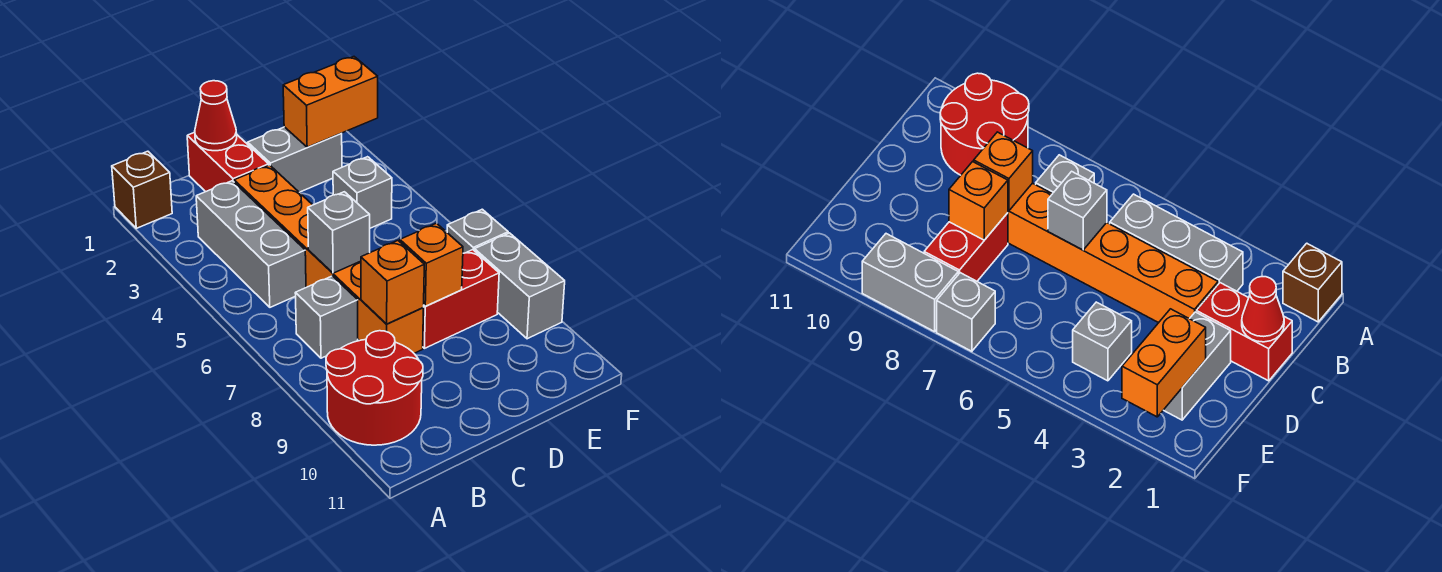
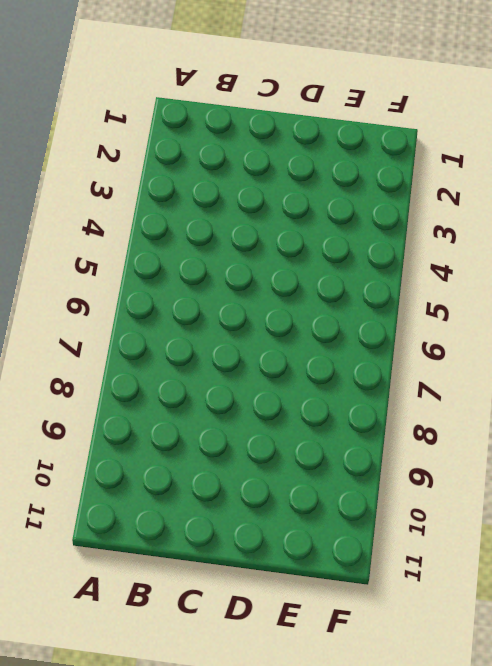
none -> brown 1x1 brick [112,151,172,228]
none -> red 2x2 round brick [326,331,423,445]
none -> grey 1x3 brick [196,181,306,307]

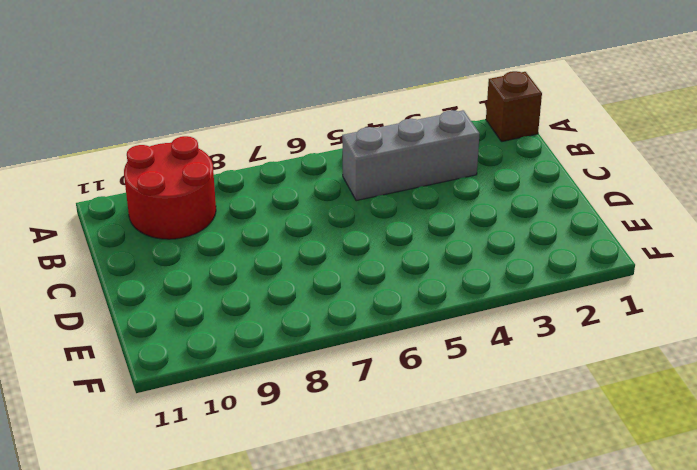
none -> grey 1x1 brick [295,276,358,358]
none -> red 1x2 brick [187,132,269,192]
none -> orange 1x6 brick [234,165,424,353]

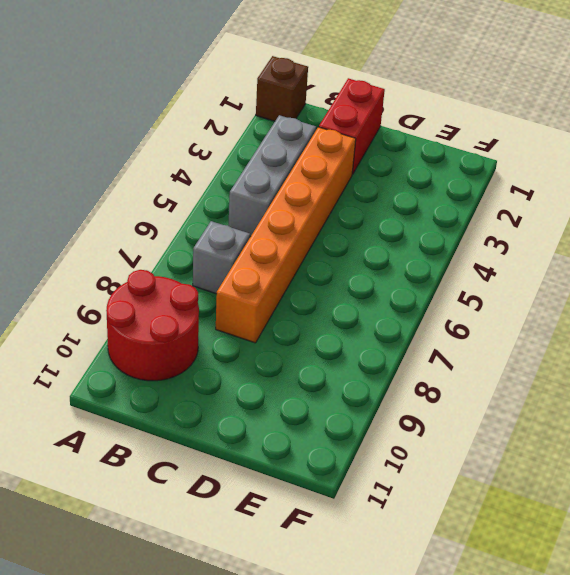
none -> grey 1x2 brick [248,127,342,192]
none -> red 1x2 brick [423,250,499,348]
none -> grey 1x1 brick [333,157,392,228]

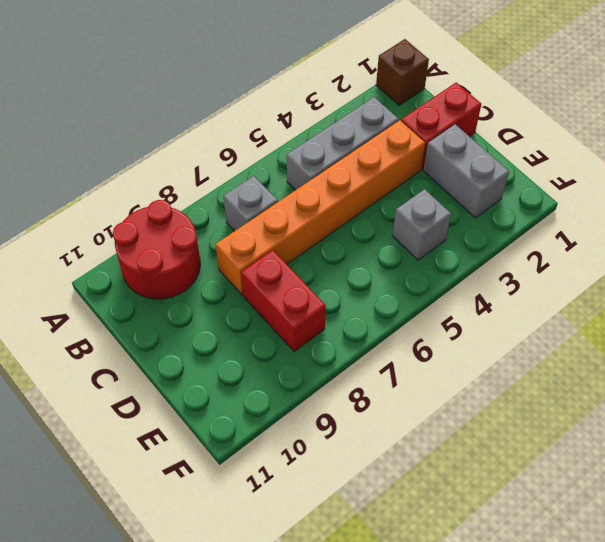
none -> grey 1x1 brick [447,209,508,253]
none -> grey 1x2 brick [475,233,565,339]
none -> red 1x1 cone [195,81,237,151]

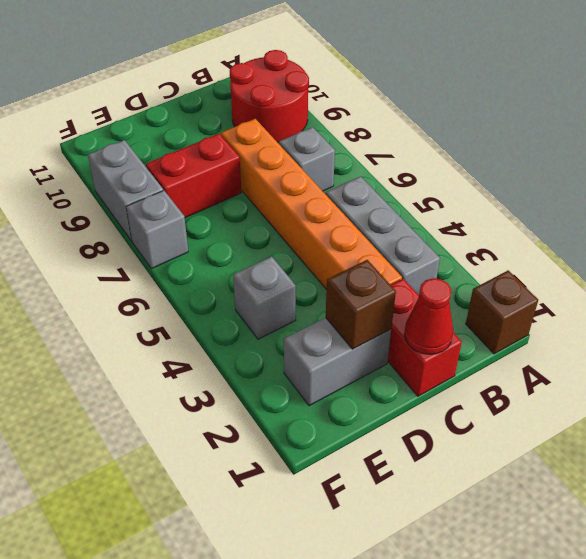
brown 1x1 brick [326,260,396,349] -> none
none -> grey 1x1 brick [308,192,370,273]
none -> orange 1x1 brick [361,241,424,324]
none -> orange 1x1 brick [400,223,463,306]

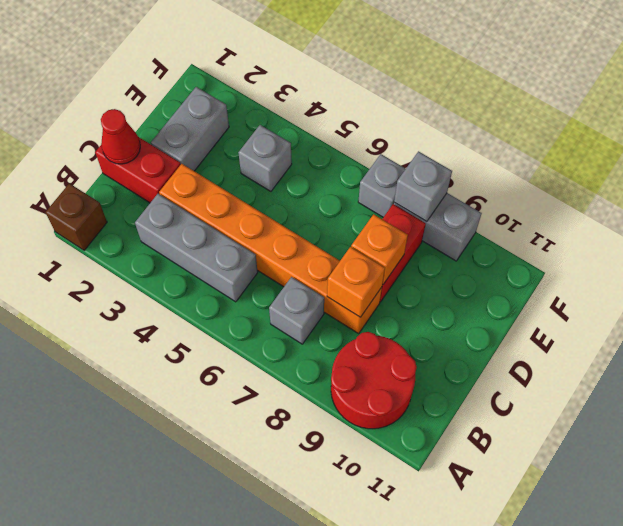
grey 1x1 brick [394,151,452,222] -> grey 1x1 brick moved to [308,192,370,273]
none -> orange 1x2 brick [283,57,378,147]

